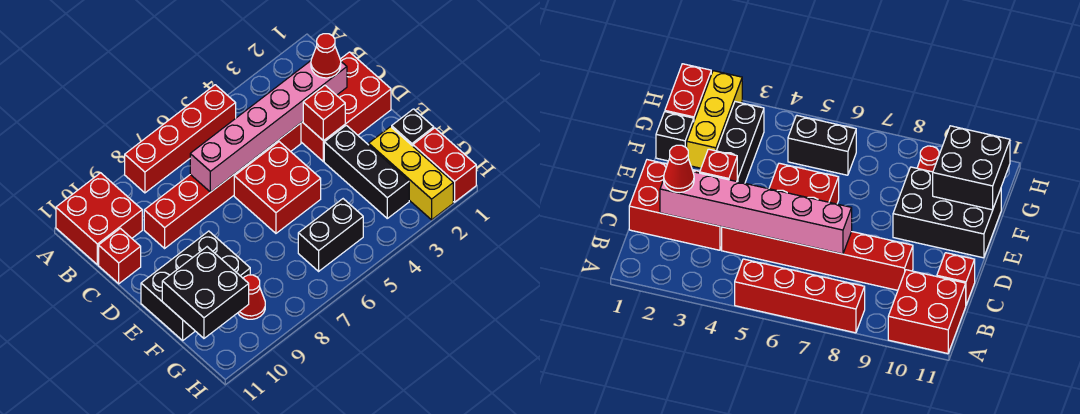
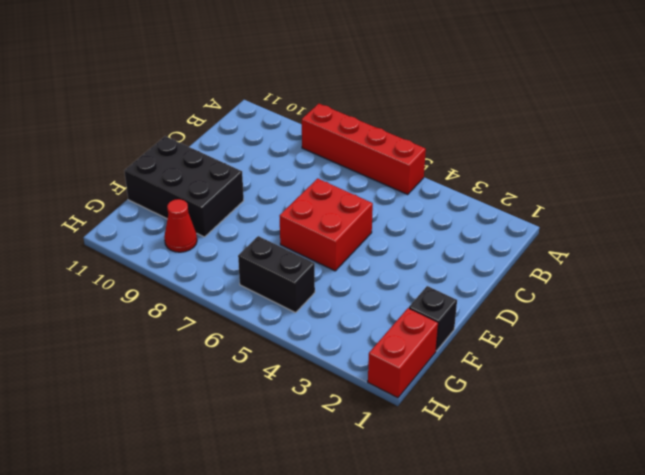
none -> red 2x2 brick [56,173,142,265]
none -> red 2x3 brick [301,52,391,162]
none -> red 1x6 brick [144,123,301,248]

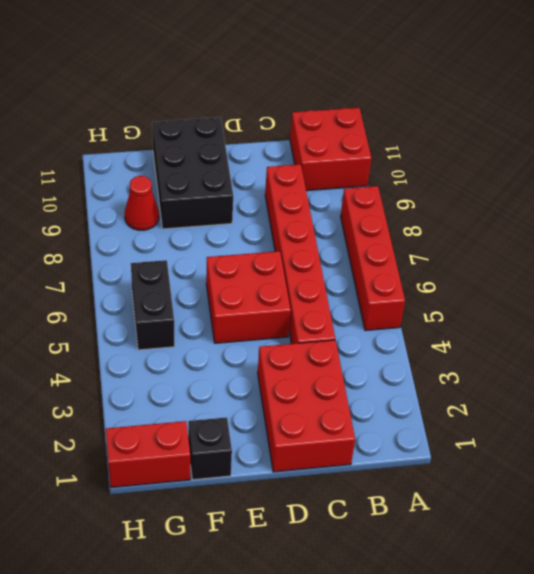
none -> red 1x1 brick [99,228,141,284]
none -> black 1x3 brick [324,125,409,218]
none -> yellow 1x3 brick [369,127,453,220]

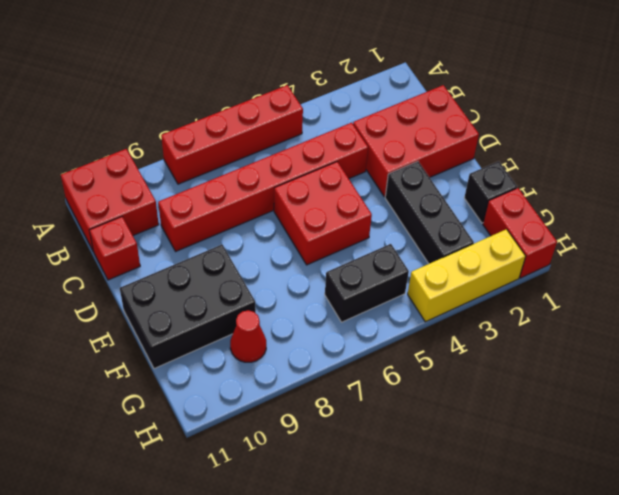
yellow 1x3 brick [408,229,526,322] -> yellow 1x3 brick turned to [369,127,453,220]
none -> pink 1x6 brick [190,61,347,192]
none -> red 1x1 brick [303,85,345,141]
none -> black 2x2 brick [162,247,249,338]

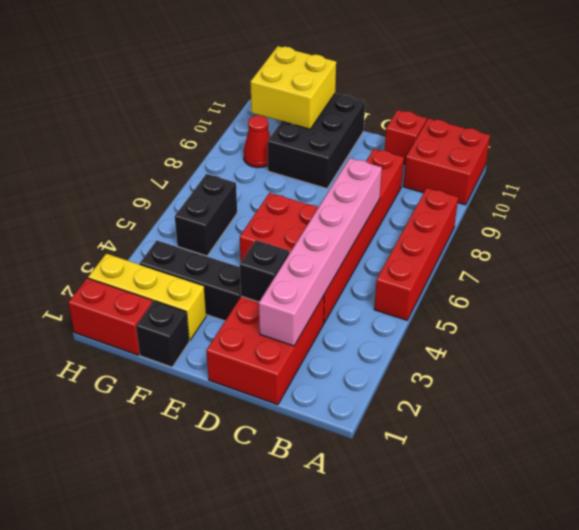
black 1x1 brick [240,240,289,302] -> red 1x1 brick [303,85,345,141]
yellow 2x2 brick [250,46,336,129] -> black 2x2 brick [162,247,249,338]
none -> red 1x1 cone [311,34,341,78]

